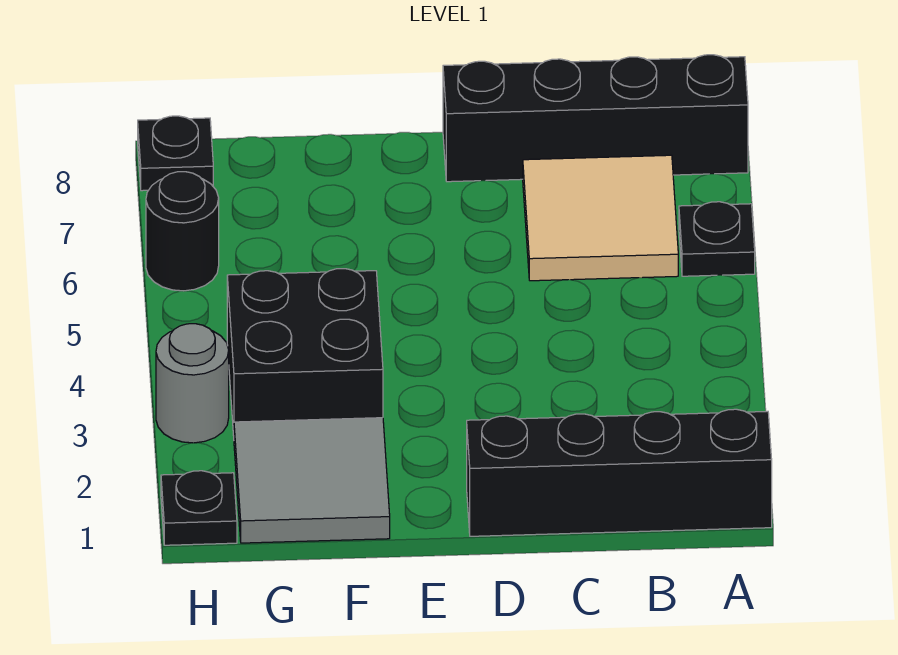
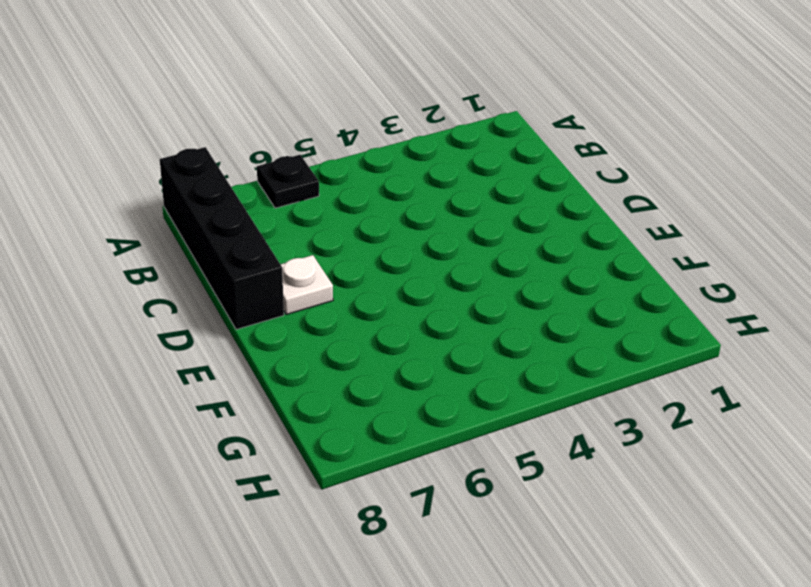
white 1x1 plate [281,255,333,315] -> none
none -> black 1x4 brick [467,409,772,536]
none -> tan 2x2 tile [523,155,678,281]

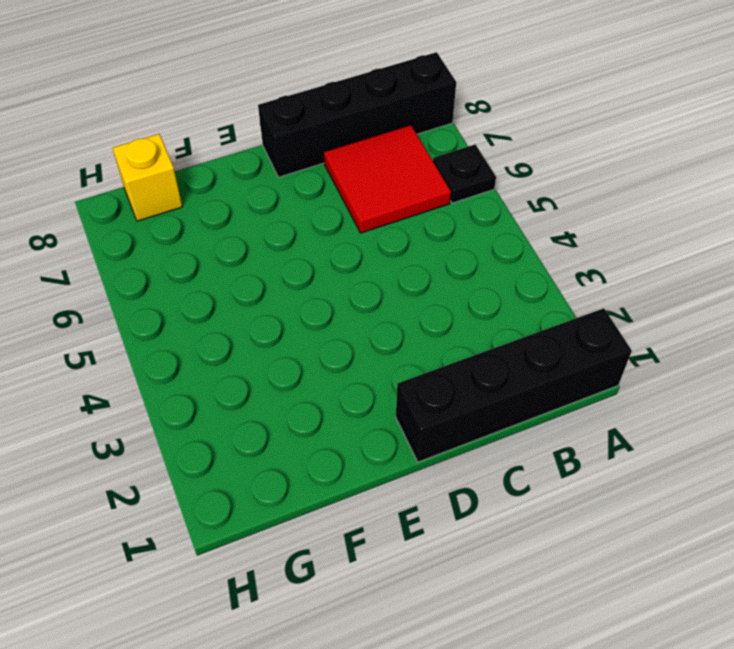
red 2x2 tile [324,125,451,233] -> tan 2x2 tile [523,155,678,281]
yellow 1x1 brick [113,134,183,221] -> none
none -> grey 2x2 tile [234,418,390,543]
none -> black 2x2 brick [227,269,383,436]

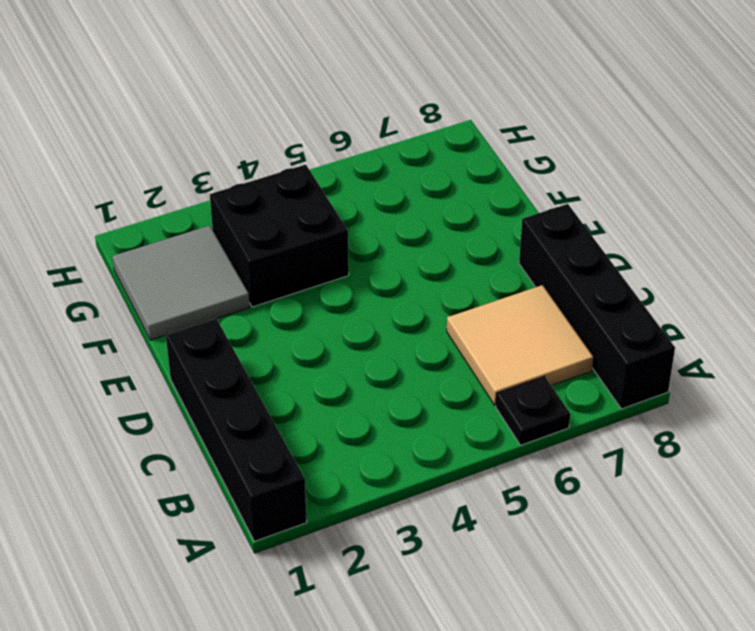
none -> black 1x1 plate [161,471,237,545]
none -> grey 1x1 round brick [156,324,229,443]

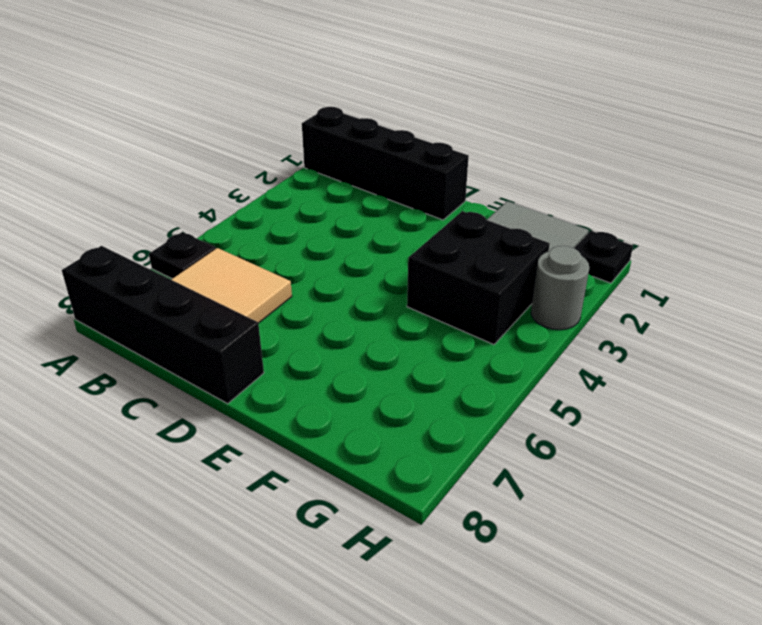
none -> black 1x1 round brick [146,172,219,291]
none -> black 1x1 plate [138,116,213,191]

